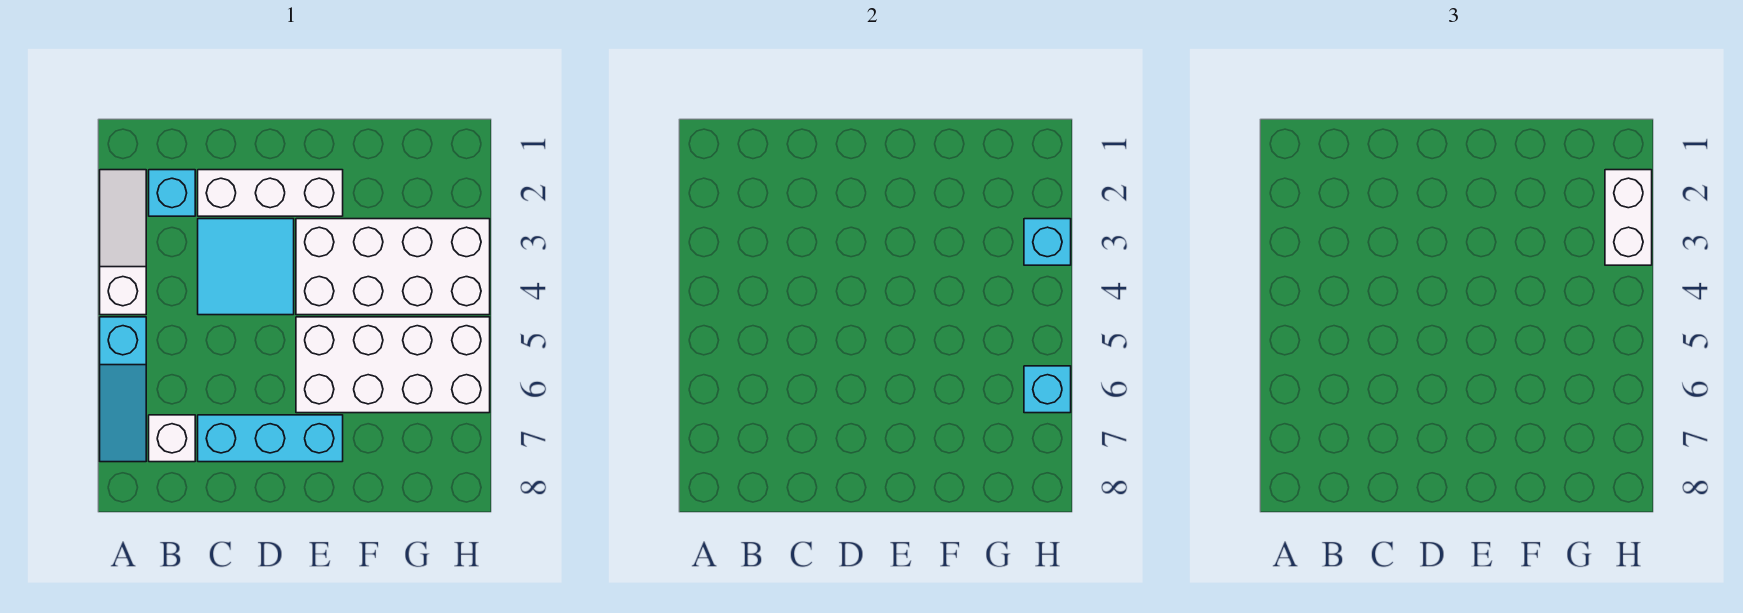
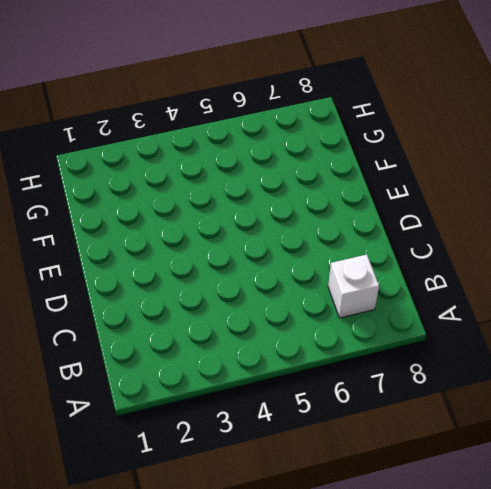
none -> white 1x3 slope [100,170,146,315]
none -> cyan 1x3 slope [100,317,146,462]
none -> cyan 1x1 brick [149,170,195,216]

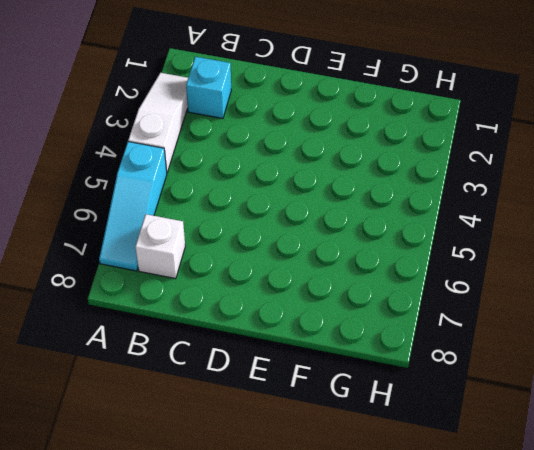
none -> white 1x3 brick [198,170,343,216]
none -> cyan 2x2 tile [198,219,294,315]
none -> cyan 1x3 brick [198,415,343,462]

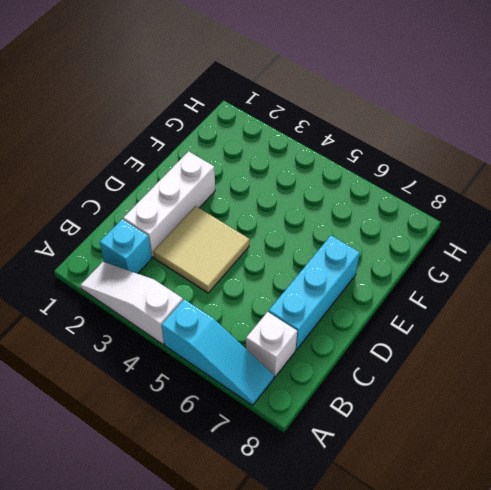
tan 2x2 tile [153,206,249,293] -> cyan 2x2 tile [198,219,294,315]
none -> white 2x4 brick [296,219,490,315]
none -> white 2x4 brick [296,317,490,413]
none -> cyan 1x1 brick [1024,219,1071,265]

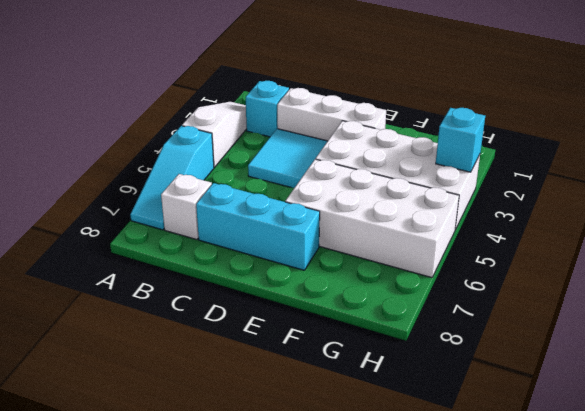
none -> cyan 1x1 brick [1024,366,1071,413]
none -> white 1x2 brick [1605,170,1652,265]

